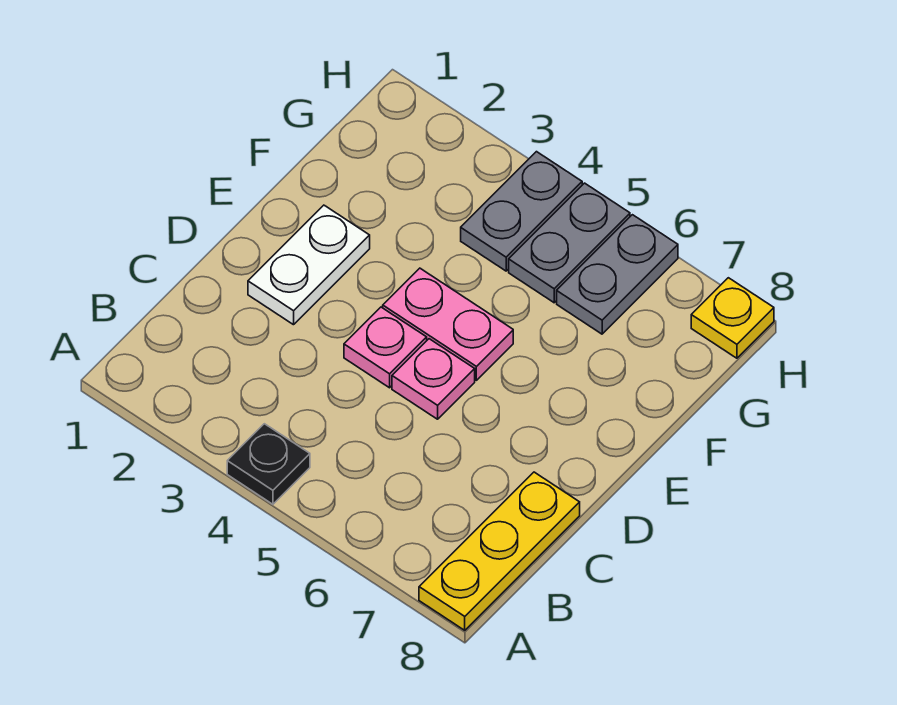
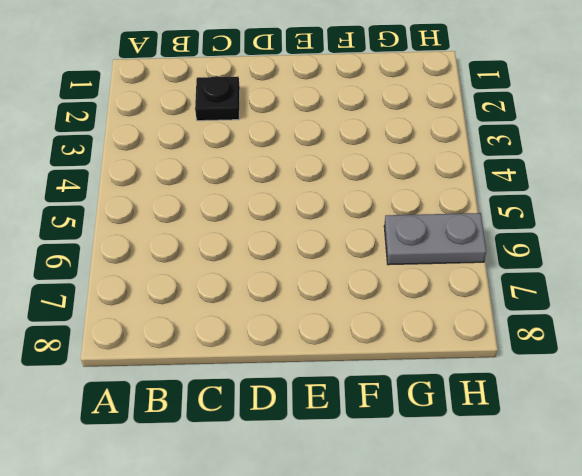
black 1x1 plate [195,76,240,121] -> black 1x1 plate moved to [227,424,310,504]
none -> yellow 1x3 plate [419,472,580,630]
none -> white 1x2 plate [248,205,370,325]

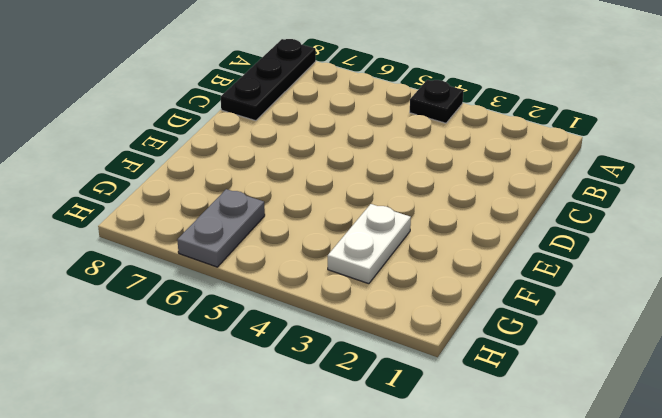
black 1x3 plate [221,39,316,121] -> yellow 1x3 plate [419,472,580,630]
white 1x2 plate [328,204,411,284] -> white 1x2 plate moved to [248,205,370,325]
none -> pink 1x1 plate [344,307,427,388]
none -> pink 1x1 plate [392,339,475,419]

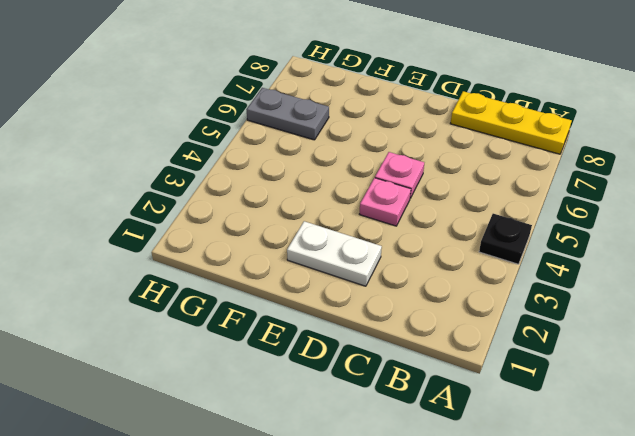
none -> pink 1x2 plate [383,268,513,380]
none -> grey 1x2 plate [461,152,582,271]

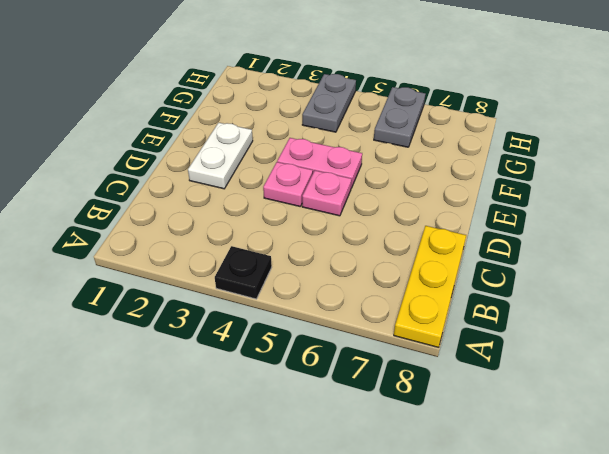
none -> grey 1x2 plate [509,183,630,303]
none -> yellow 1x1 plate [691,278,774,358]

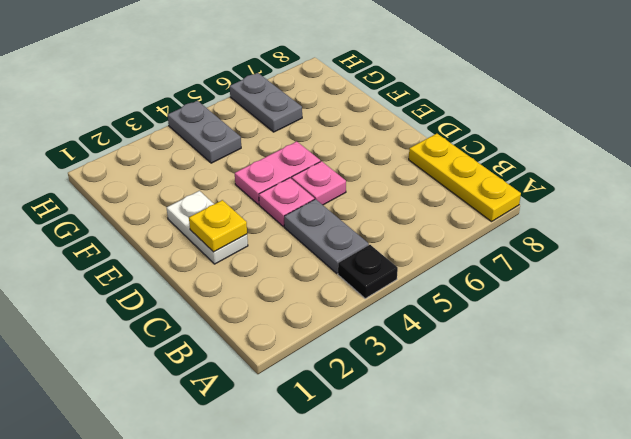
grey 1x2 plate [284,199,369,273] -> grey 1x2 plate moved to [509,183,630,303]
yellow 1x1 plate [189,200,247,252] -> yellow 1x1 plate moved to [691,278,774,358]

